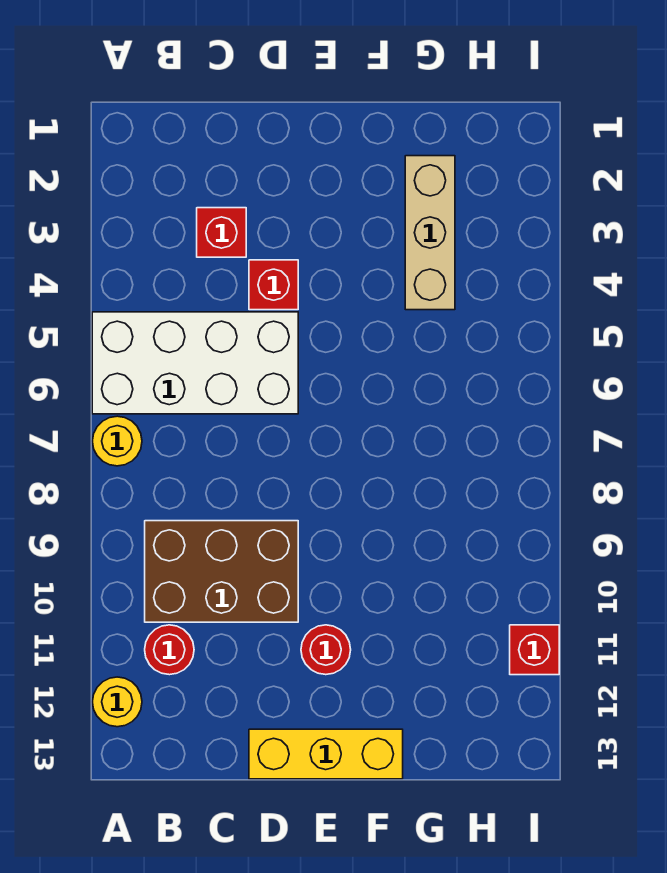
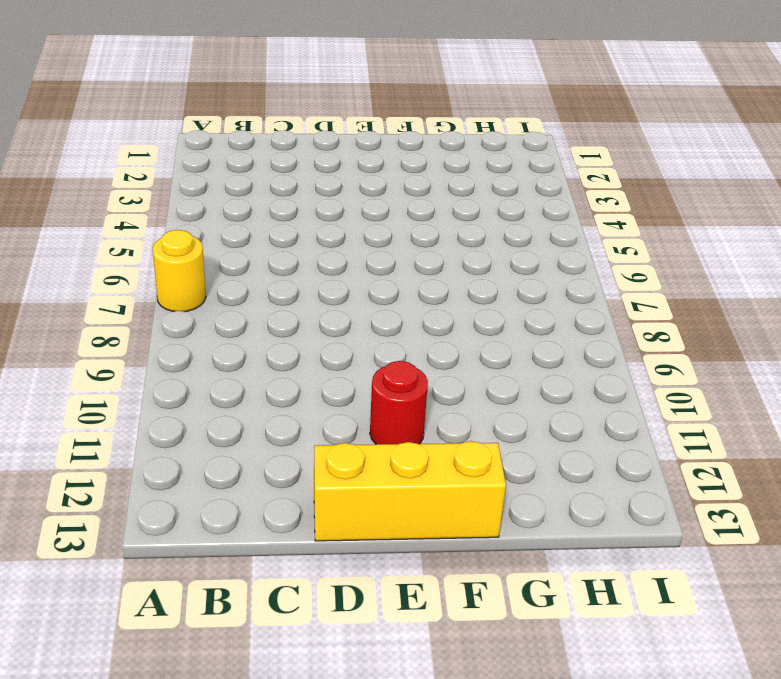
none -> white 2x4 brick [92,312,298,414]
none -> yellow 1x1 round brick [92,677,142,727]

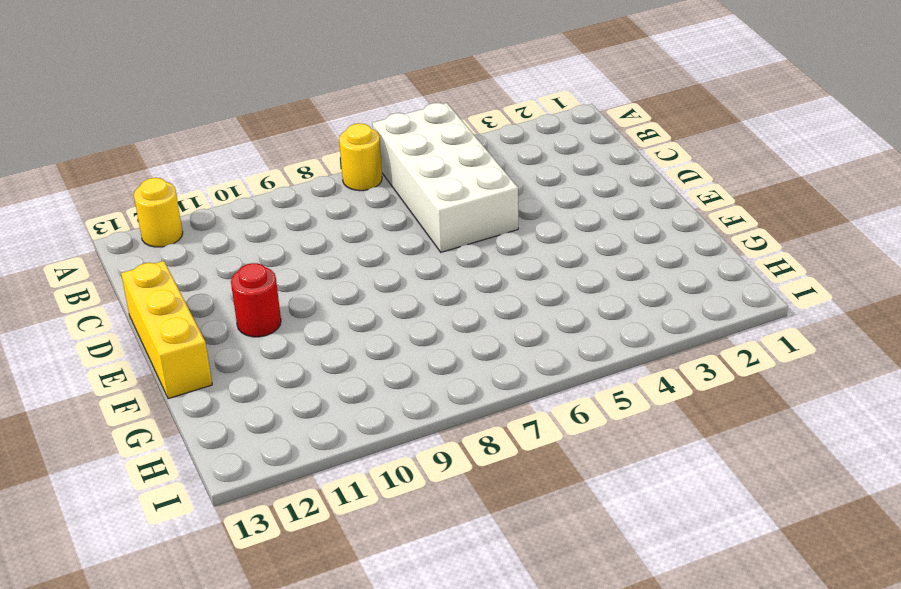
none -> brown 2x3 brick [145,521,298,622]
none -> red 1x1 round brick [145,625,194,675]

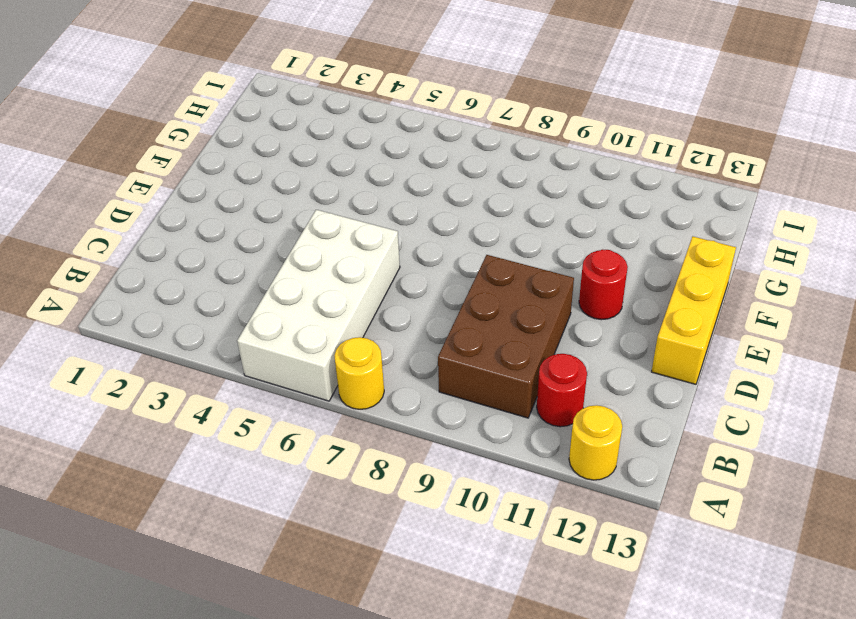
none -> red 1x1 brick [197,208,246,257]
none -> red 1x1 brick [249,260,298,310]

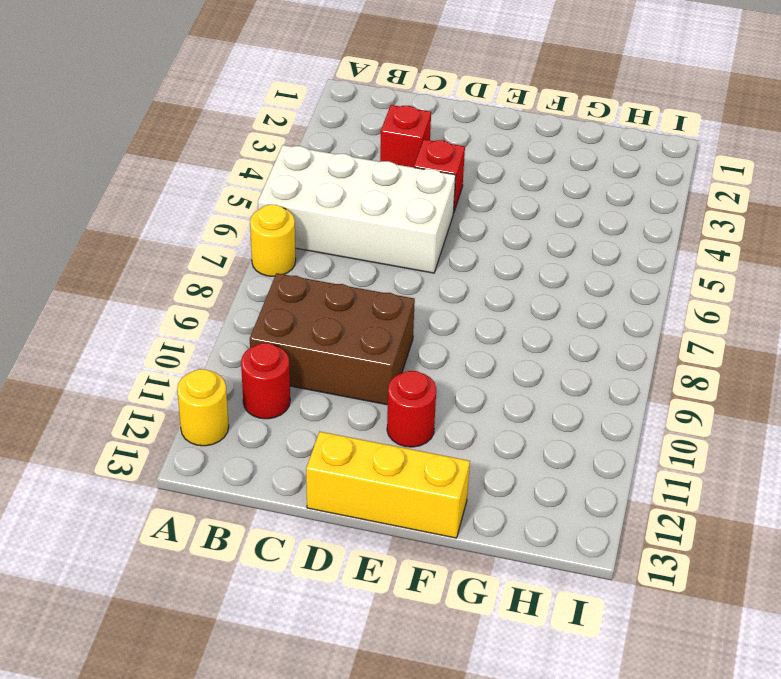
none -> tan 1x3 brick [405,156,455,310]
none -> red 1x1 brick [510,625,559,675]

